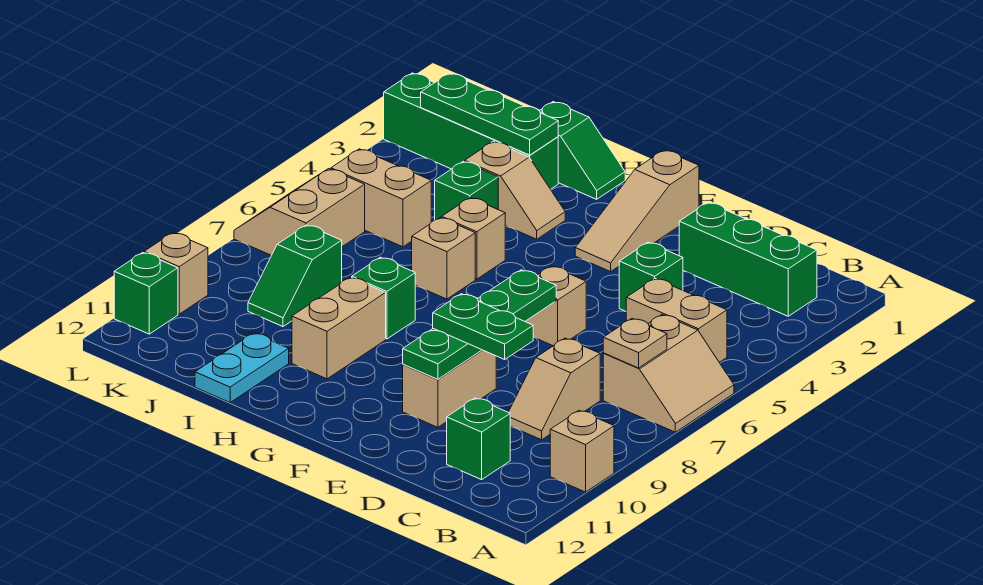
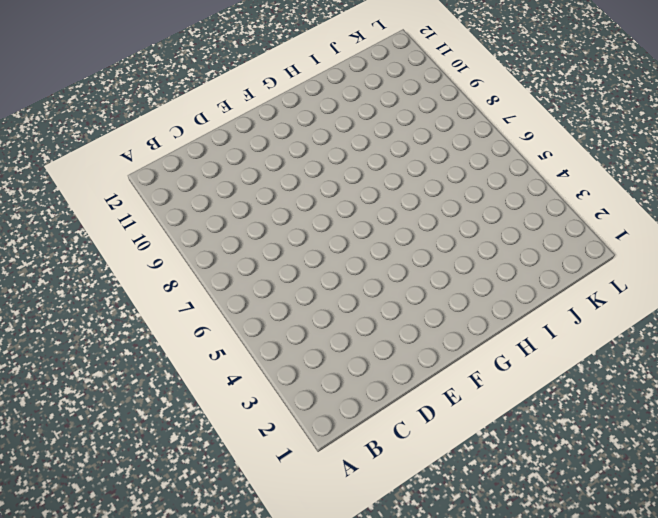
none -> tan 2x2 slope [603,315,734,432]
none -> tan 1x1 brick [550,411,614,492]
none -> green 1x3 brick [679,202,817,316]

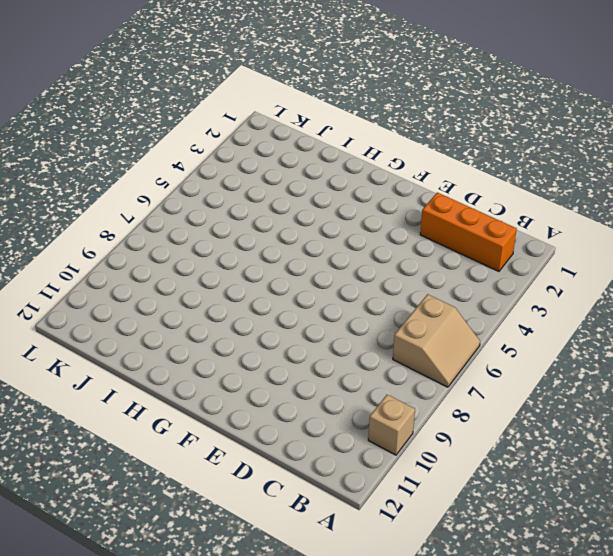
orange 1x3 brick [420,193,517,271] -> green 1x3 brick [679,202,817,316]
none -> tan 1x2 brick [626,279,727,362]
none -> tan 1x2 slope [508,338,600,440]
none -> green 1x1 brick [447,398,510,480]

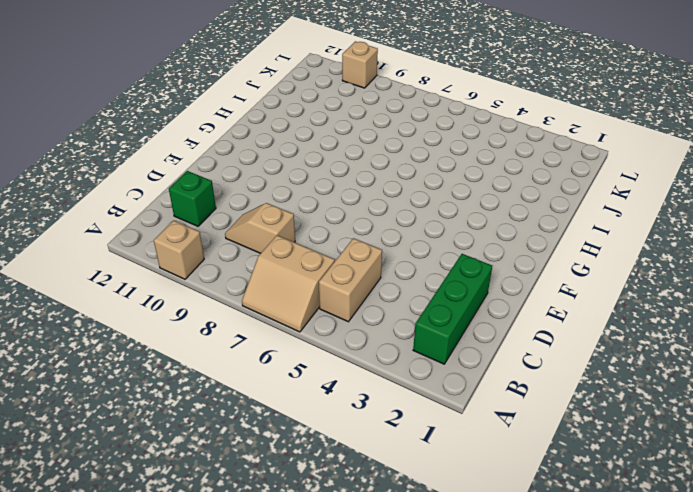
none -> green 1x1 brick [619,242,683,312]
none -> tan 1x1 brick [525,266,586,346]
none -> tan 1x2 brick [403,350,496,427]

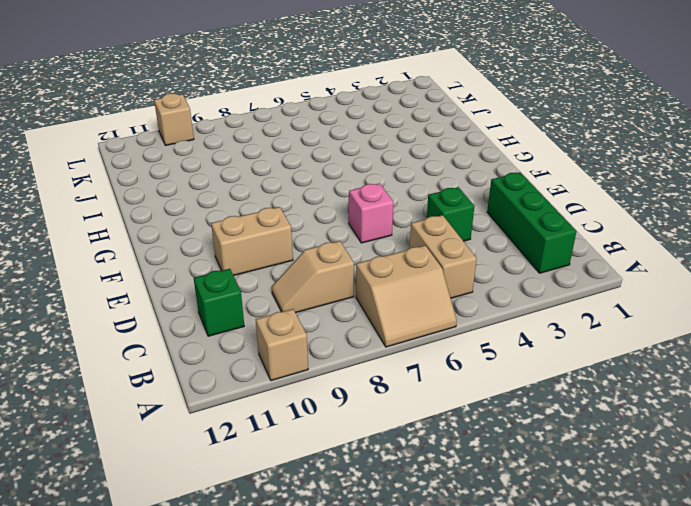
pink 1x1 brick [349,183,393,243] -> tan 1x1 brick [525,266,586,346]
none -> tan 1x3 slope [575,150,699,272]
none -> green 1x2 slope [540,102,625,199]
none -> tan 1x2 slope [465,141,565,239]

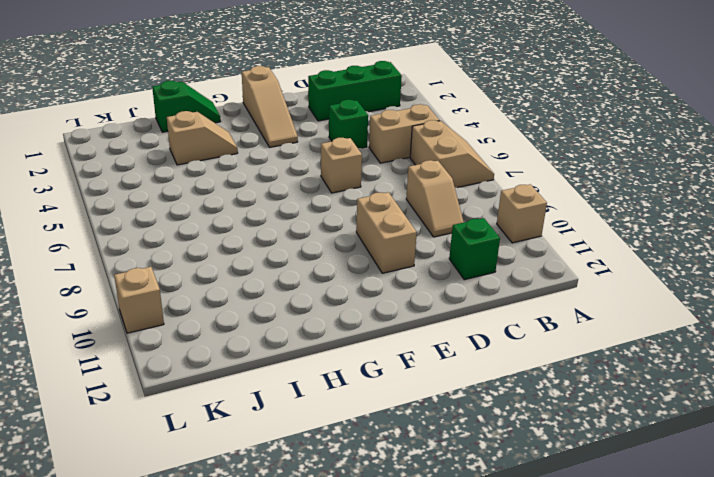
none -> tan 1x1 brick [442,198,505,279]
none -> tan 1x1 brick [412,217,475,299]
none -> green 1x1 brick [352,257,415,339]

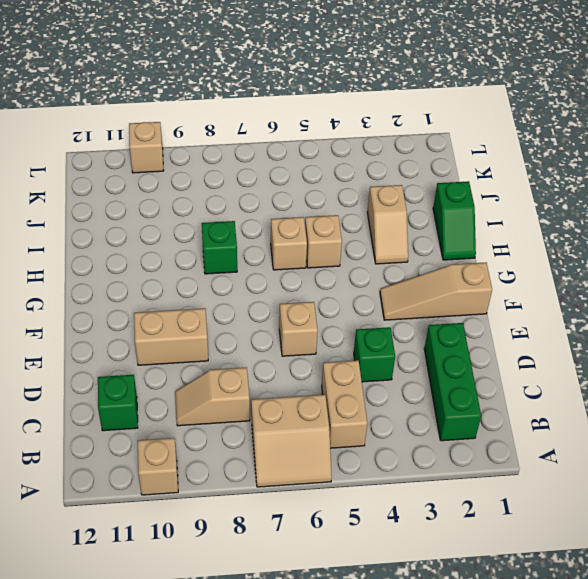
none -> tan 1x2 brick [292,277,386,379]
none -> green 1x4 brick [384,73,558,189]
none -> green 1x1 brick [435,161,498,220]

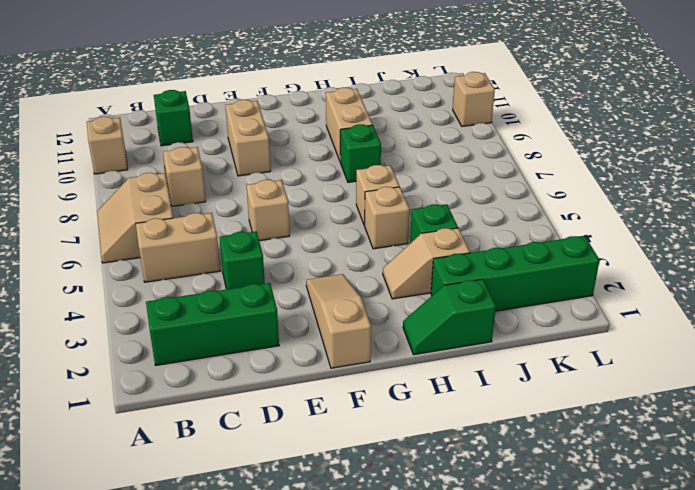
none -> cyan 1x2 plate [195,333,289,402]
none -> tan 1x2 brick [331,149,431,247]
none -> green 1x2 slope [248,225,342,327]

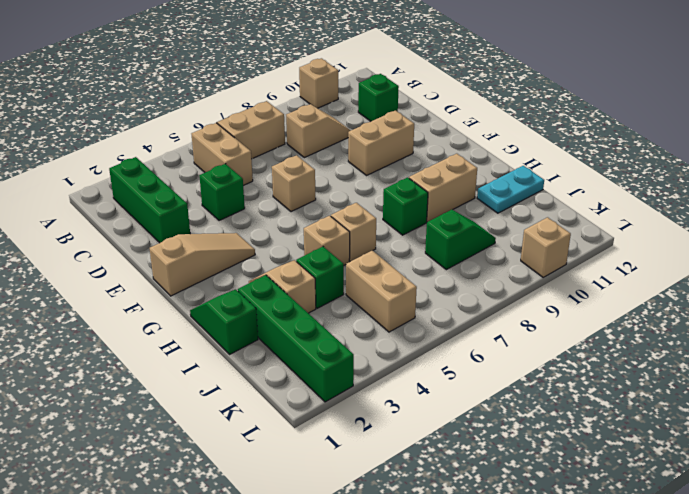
none -> tan 2x2 slope [234,169,365,255]
none -> green 1x1 brick [114,252,178,334]
none -> tan 1x1 plate [603,319,667,368]

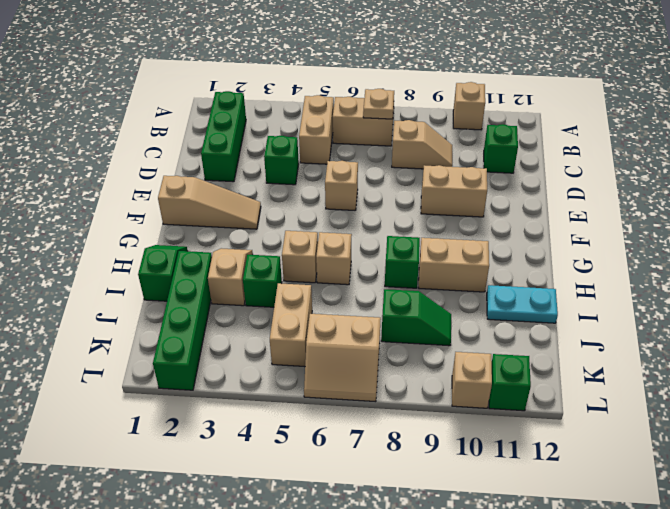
none -> green 1x4 plate [403,270,556,379]
none -> green 1x3 plate [421,73,558,155]
none -> green 1x2 plate [433,294,533,359]

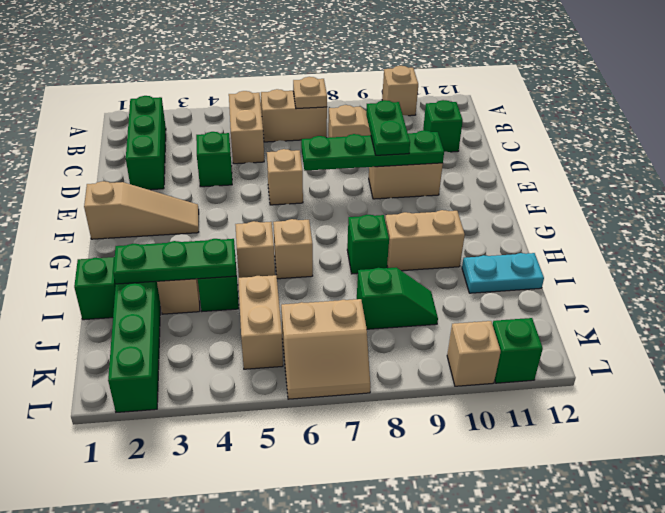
green 1x3 plate [113,239,236,284] -> green 1x3 plate turned to [421,73,558,155]

